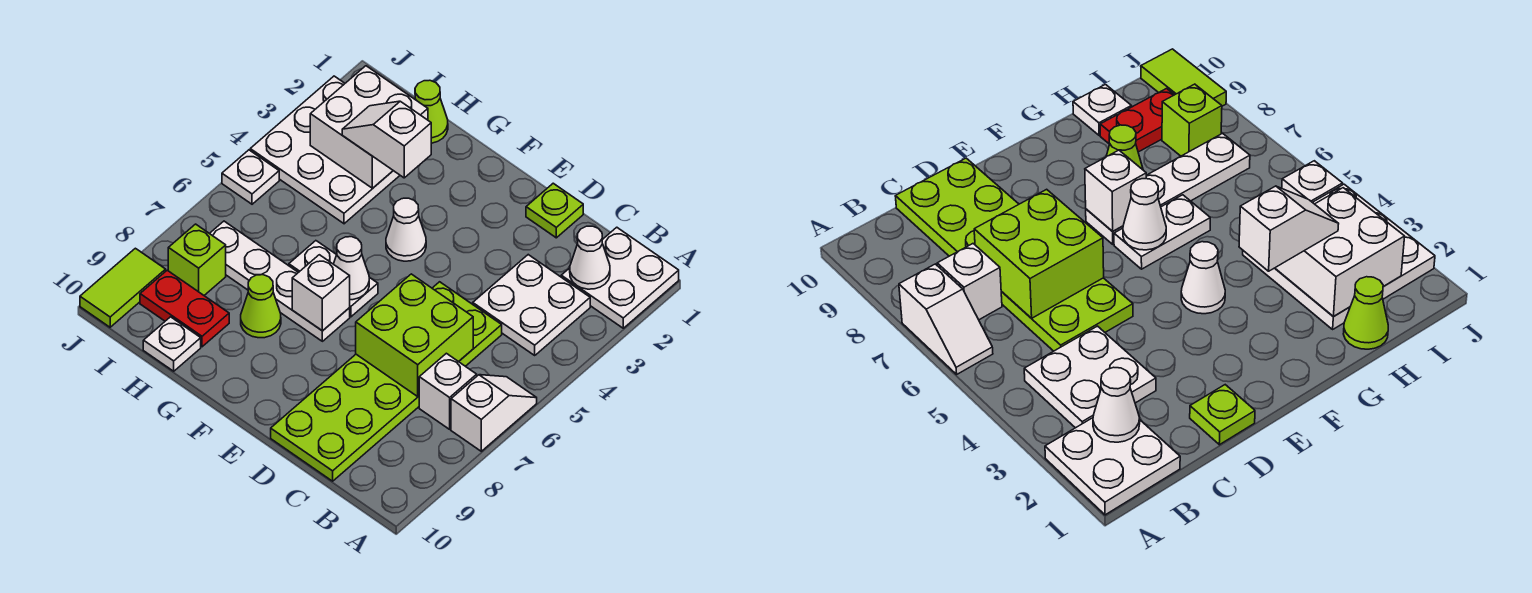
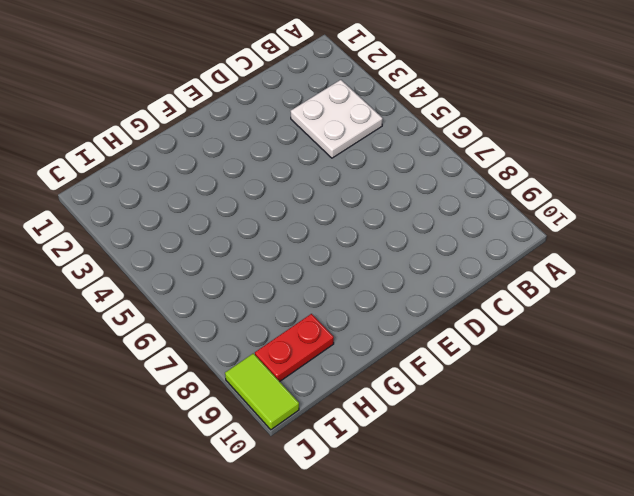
none -> white 2x2 plate [561,227,679,328]
none -> white 1x2 slope [451,375,537,451]
none -> white 1x1 brick [419,353,477,429]

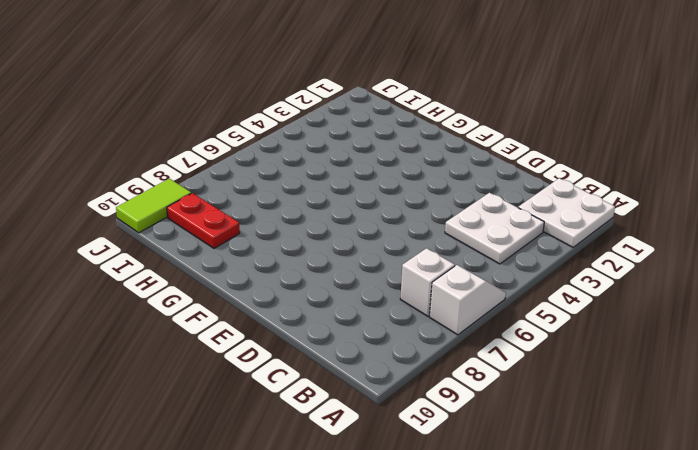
none -> lime 2x6 plate [271,282,502,481]
none -> lime 1x1 plate [526,183,583,238]
none -> white 1x1 cone [386,198,426,261]

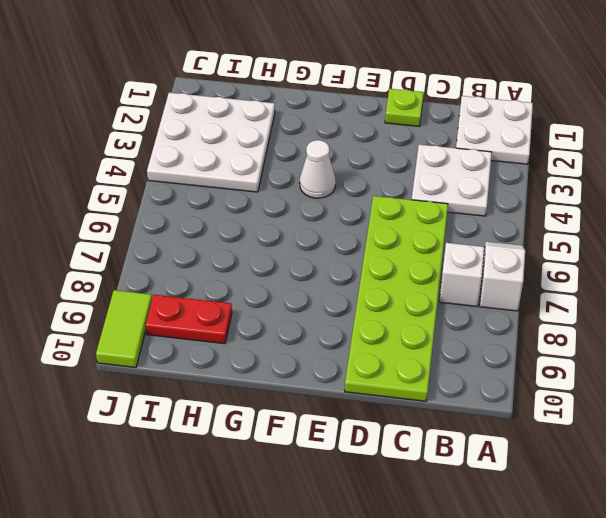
none -> white 1x2 plate [289,241,378,317]
none -> white 1x4 plate [209,221,350,341]
none -> lime 1x1 cone [241,275,281,338]

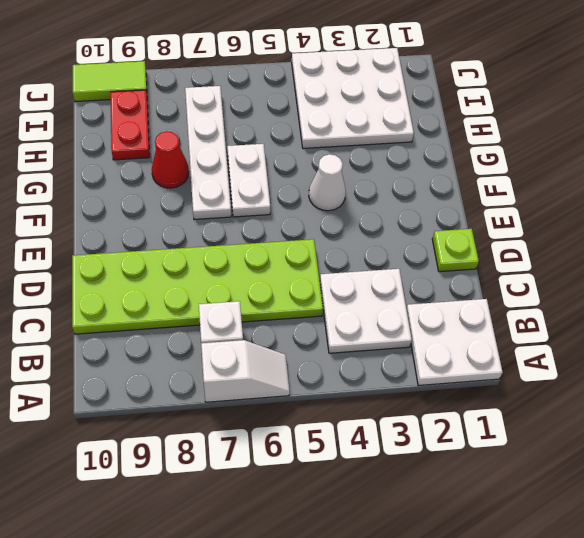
red 1x1 cone [152,131,189,188] -> lime 1x1 cone [241,275,281,338]
none -> lime 1x1 cone [415,80,448,143]
none -> white 1x1 plate [143,317,201,371]
none -> lime 1x1 brick [168,224,226,295]

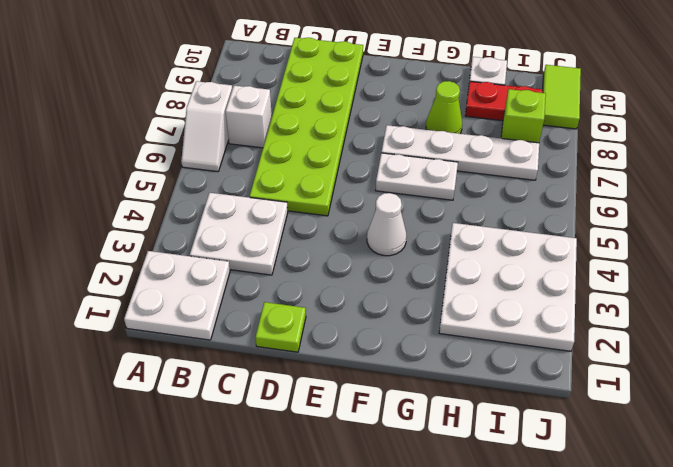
none -> lime 1x1 cone [415,80,448,143]
none -> white 1x1 plate [222,150,279,204]
none -> white 1x1 cone [570,226,610,289]

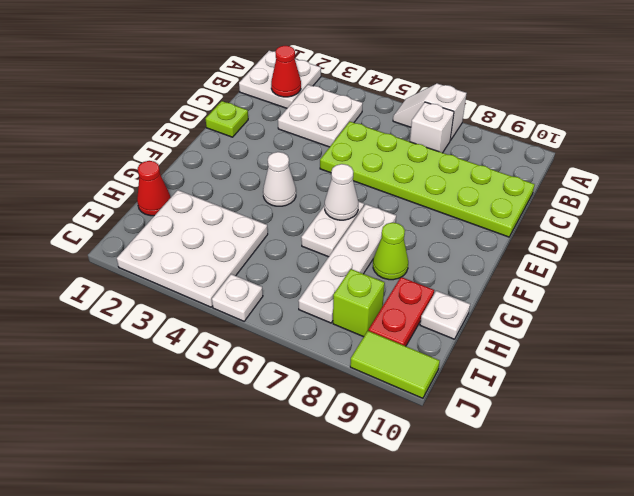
red 1x1 cone [271,46,301,97] -> white 1x1 cone [570,226,610,289]
red 1x1 cone [137,161,171,216] -> lime 1x1 cone [415,80,448,143]
none -> lime 2x2 brick [356,274,473,397]
none -> white 1x1 brick [292,255,350,331]
none -> white 2x2 brick [310,66,428,188]

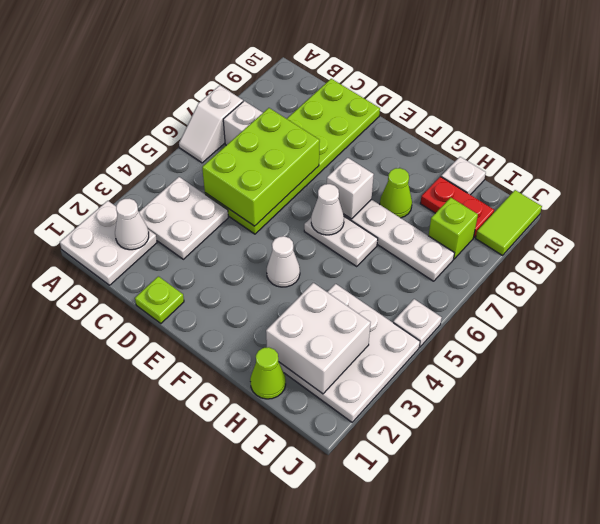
lime 2x3 brick [202,108,320,226] -> lime 2x2 brick [356,274,473,397]
none -> white 1x2 slope [342,101,431,178]

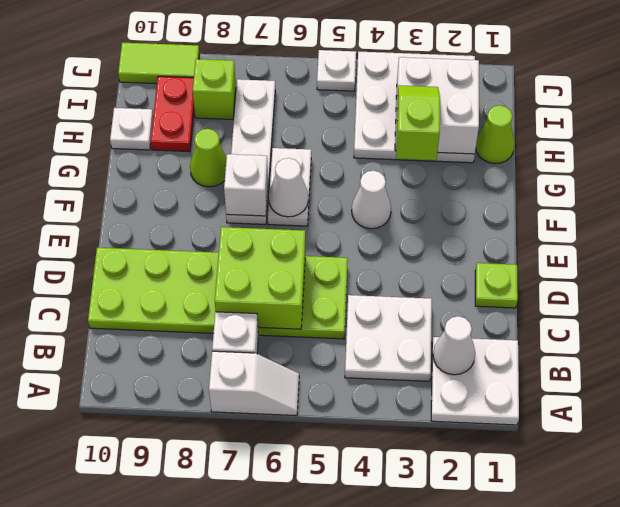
lime 1x2 slope [396,85,440,160] -> white 1x2 slope [342,101,431,178]

